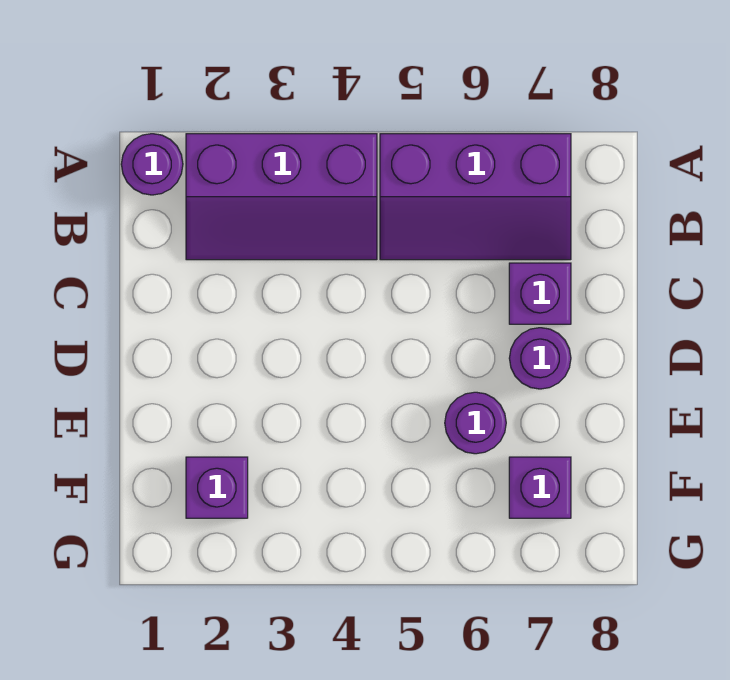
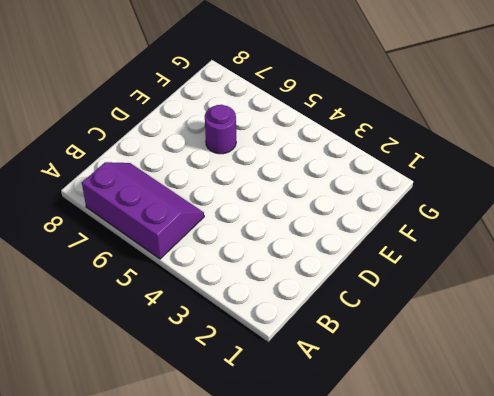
none -> purple 1x1 round brick [121,134,183,195]
none -> purple 2x3 slope [186,134,377,260]

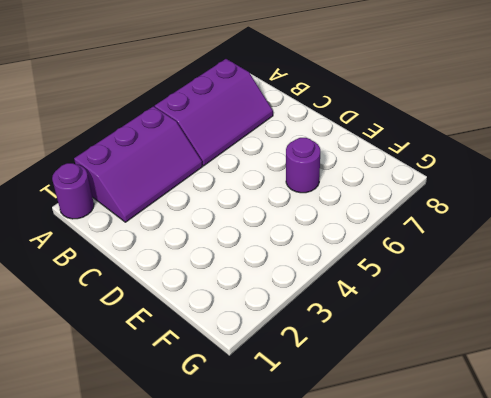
none -> purple 1x1 brick [509,263,571,324]
none -> purple 1x1 round brick [509,328,571,389]

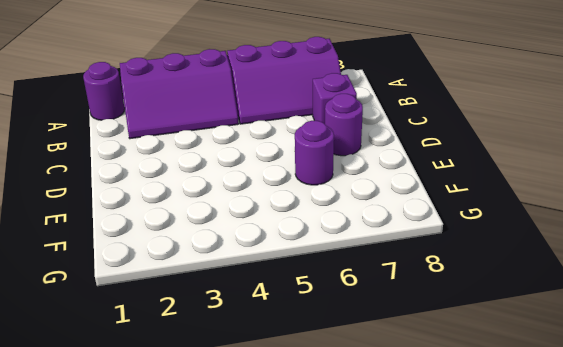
none -> purple 1x1 brick [186,457,248,518]
none -> purple 1x1 brick [509,457,571,518]

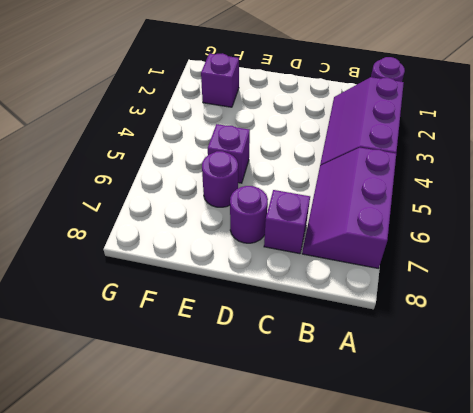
purple 1x1 brick [208,124,250,183] -> purple 1x1 brick moved to [509,457,571,518]

